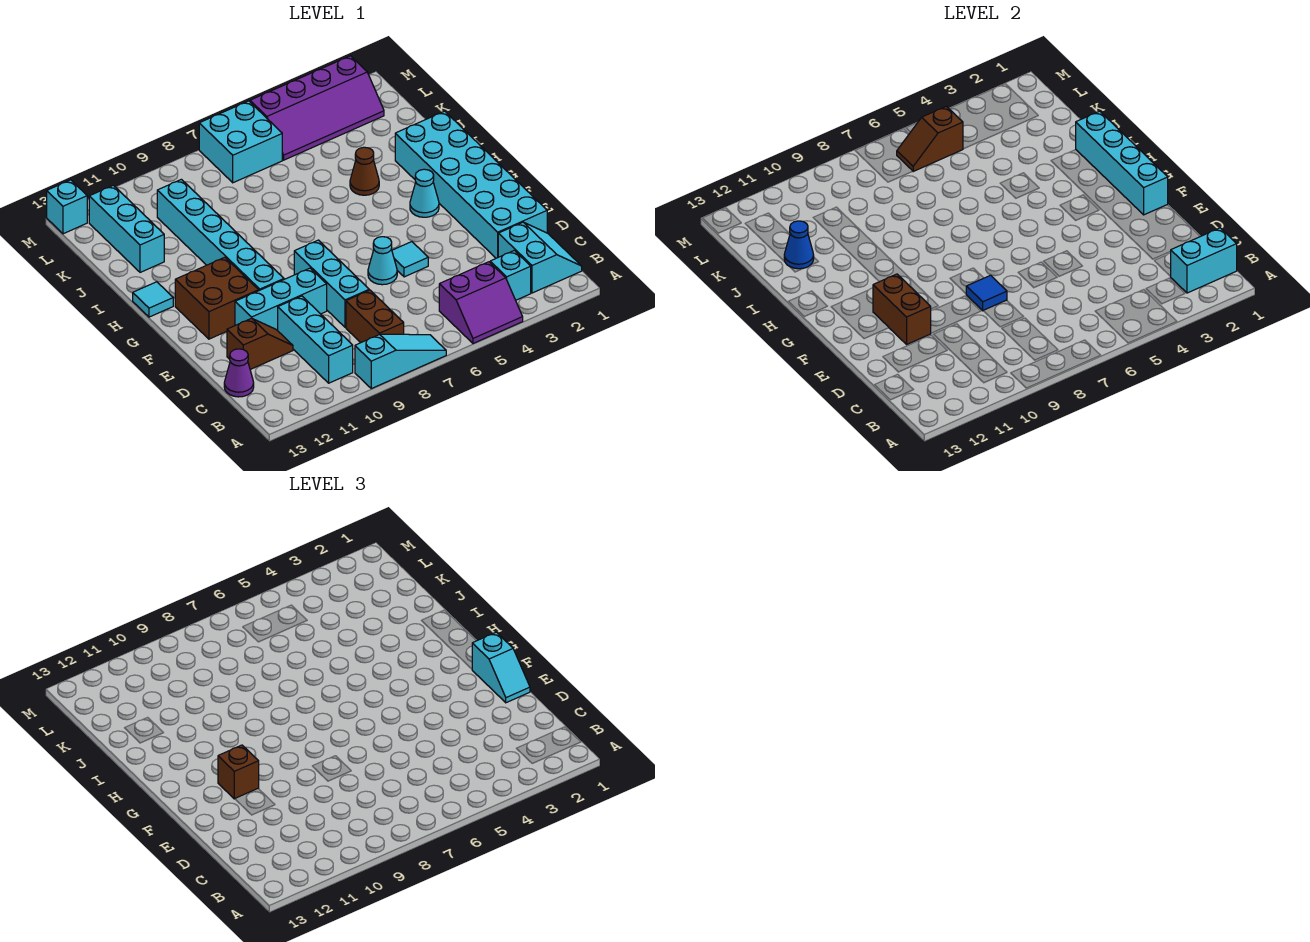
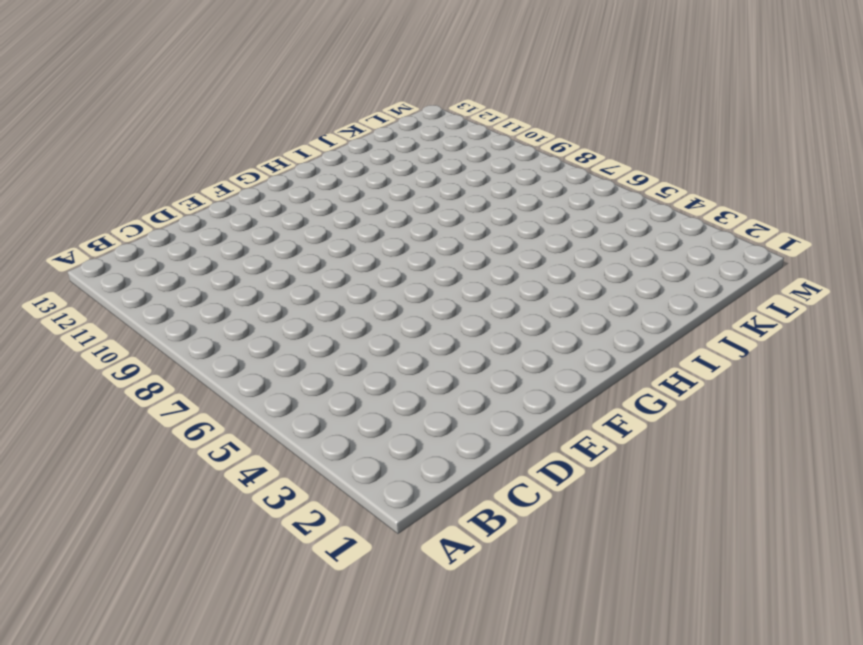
none -> purple 2x2 slope [439,262,523,343]
none -> cyan 1x3 slope [355,334,446,389]
none -> cyan 2x2 slope [498,222,582,293]
none -> cyan 1x1 brick [490,250,531,300]

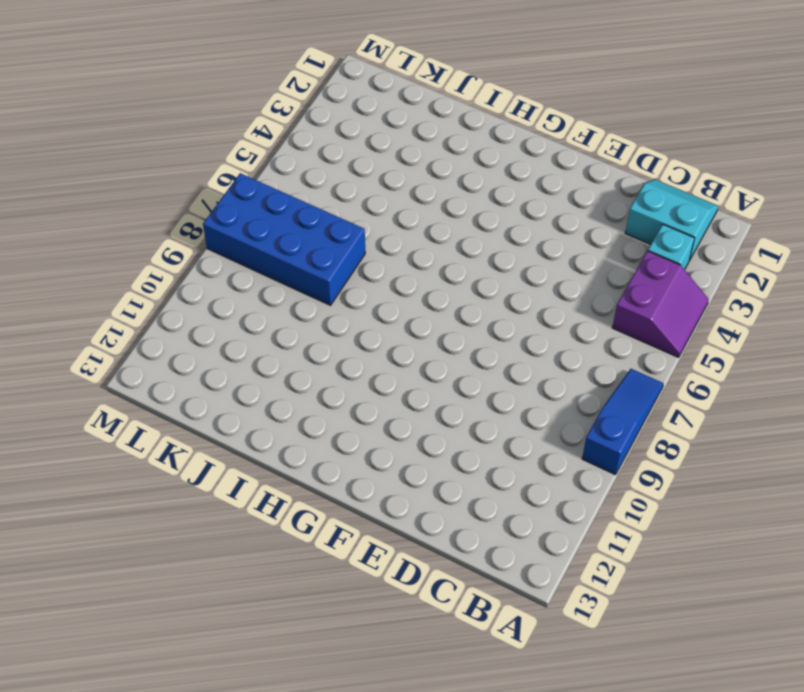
blue 1x3 slope [582,369,664,475] -> cyan 1x3 slope [355,334,446,389]
blue 2x4 brick [203,173,365,305] -> cyan 2x2 brick [199,101,282,183]
none -> brown 1x2 brick [346,290,404,343]
none -> cyan 1x3 brick [278,296,353,383]
none -> purple 1x1 cone [224,349,254,397]
none -> cyan 2x6 brick [395,111,547,258]

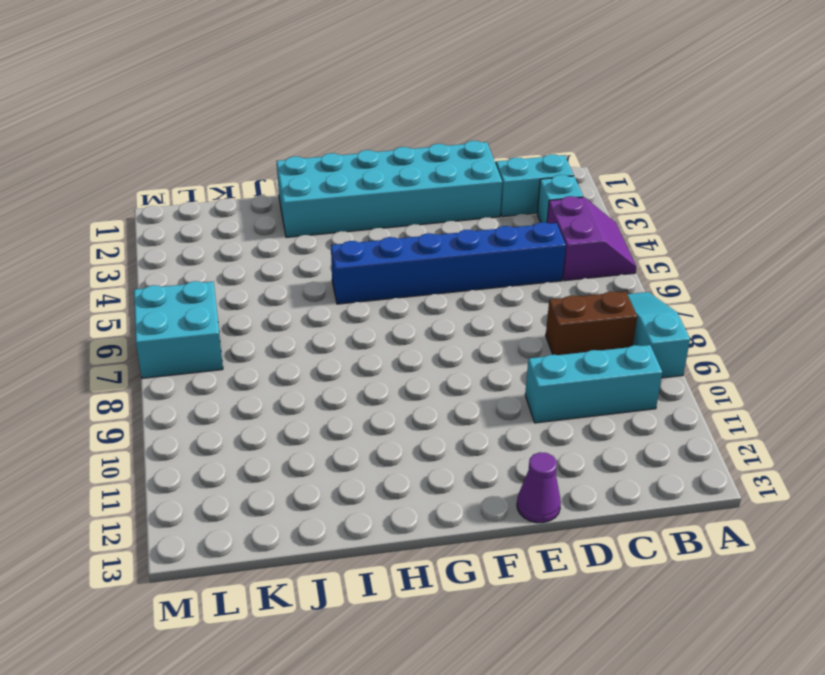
blue 1x6 brick [331,222,566,304] -> cyan 1x1 tile [392,242,428,277]
purple 1x1 cone [517,452,561,523] -> purple 1x1 cone moved to [224,349,254,397]
none -> cyan 1x3 brick [294,240,369,327]
none -> brown 1x2 slope [227,318,293,369]
none -> cyan 1x1 cone [368,237,397,285]
none -> cyan 1x3 brick [235,268,327,331]

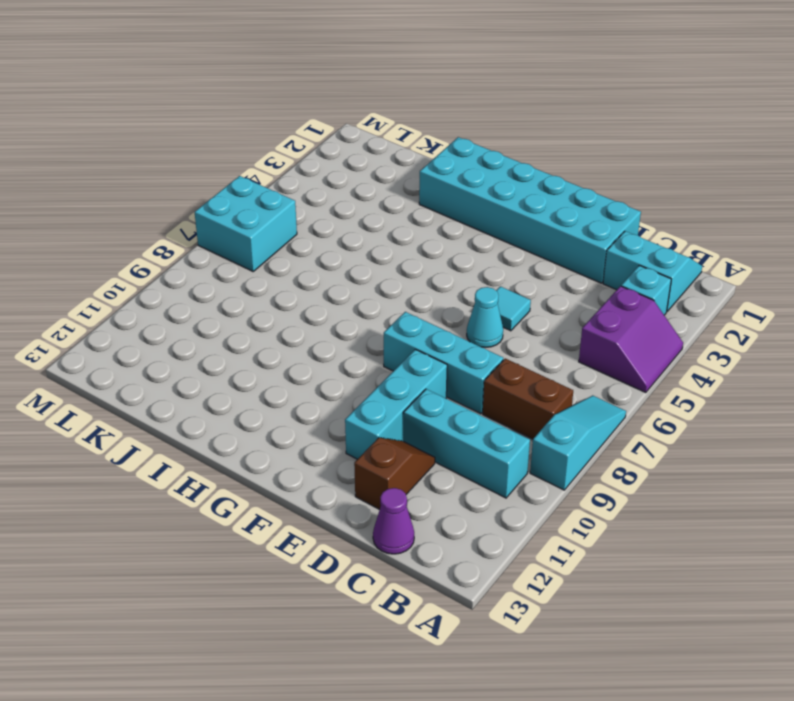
none -> cyan 1x6 brick [157,179,284,291]
none -> brown 2x2 brick [175,257,259,339]
none -> cyan 1x1 cone [410,169,439,217]
none -> cyan 1x1 tile [133,282,173,317]

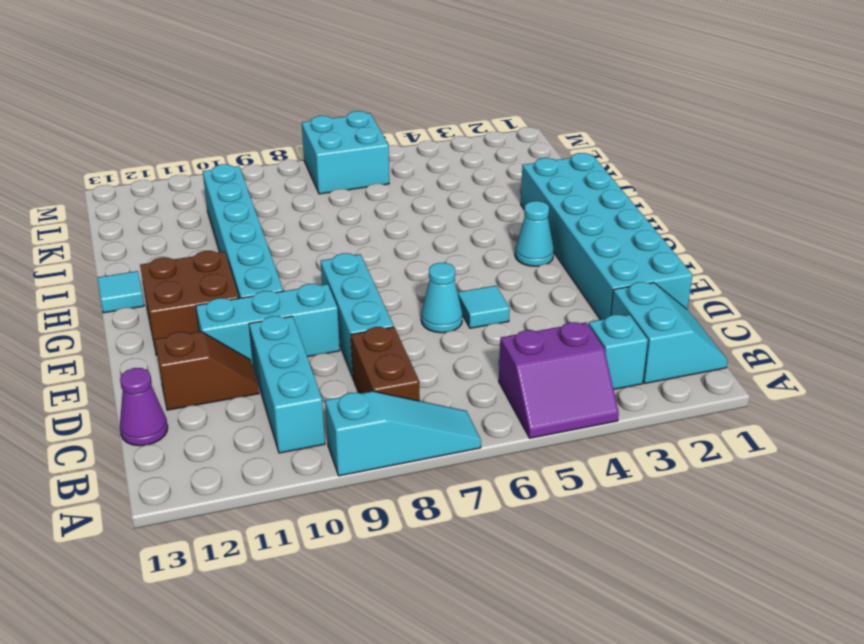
none -> brown 1x1 cone [350,147,379,195]
none -> cyan 1x3 brick [89,185,164,272]
none -> purple 2x4 slope [250,56,384,160]
none -> cyan 1x1 brick [47,180,88,234]

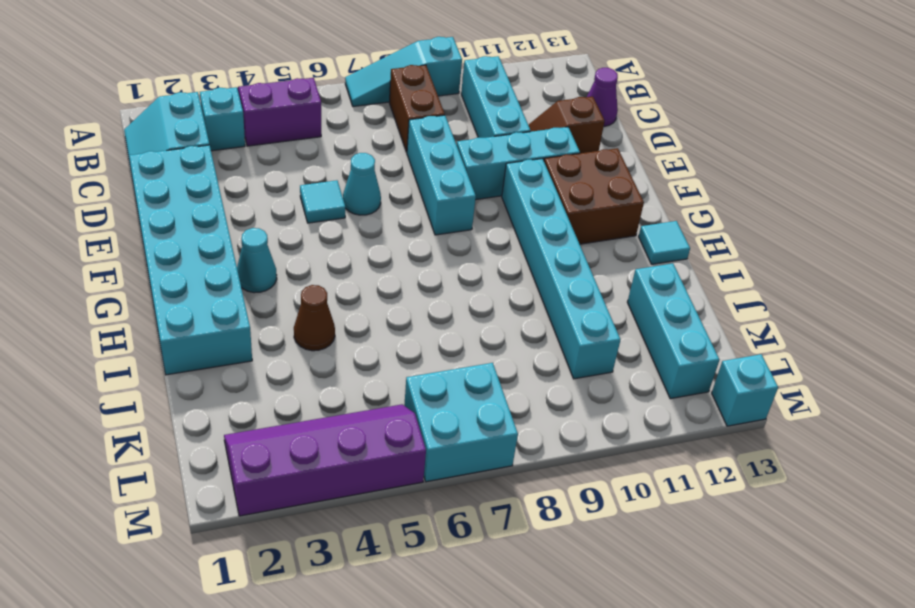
none -> cyan 1x2 brick [1170,228,1237,293]
none -> blue 1x1 tile [966,275,1007,311]
none -> brown 1x2 brick [873,274,931,344]
none -> cyan 1x4 brick [1076,111,1168,215]

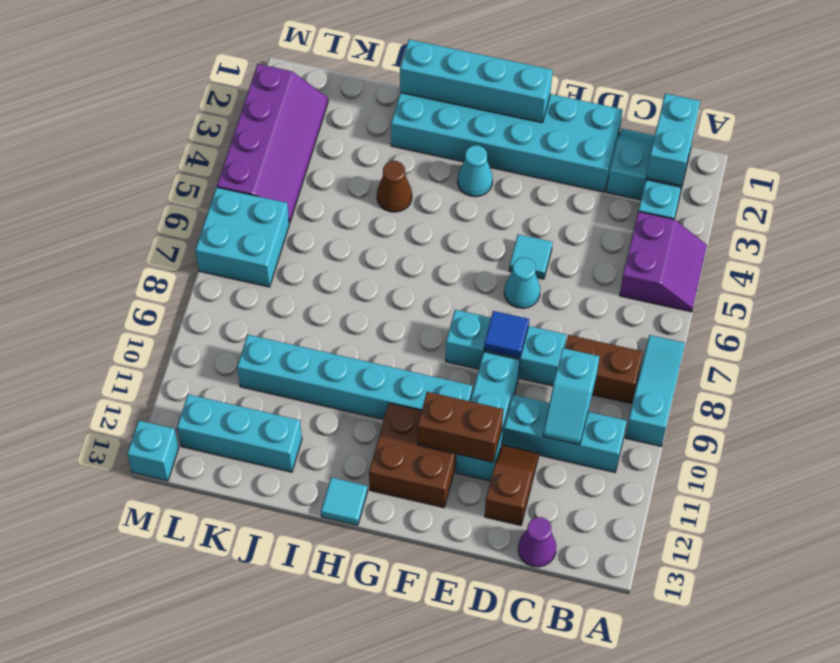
cyan 1x2 slope [543,348,599,445] -> cyan 1x2 slope turned to [472,632,530,703]
none -> blue 1x1 cone [784,221,814,269]
none -> brown 1x2 slope [897,106,963,171]
none -> brown 1x1 brick [218,745,259,799]

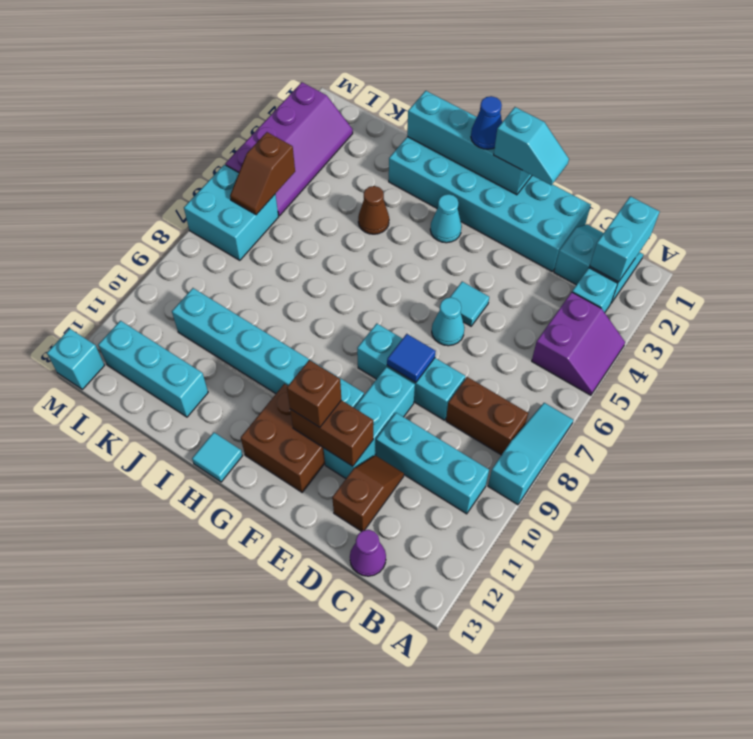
blue 1x1 cone [471,96,502,149] -> blue 1x1 cone moved to [784,221,814,269]

